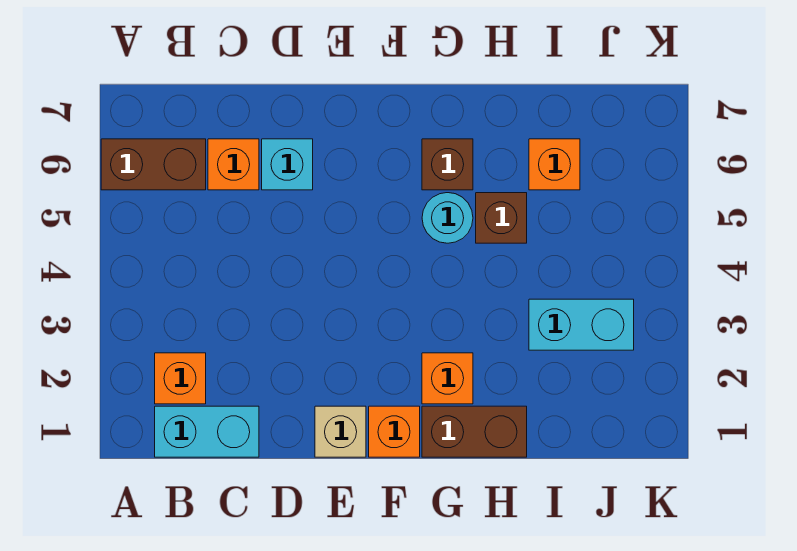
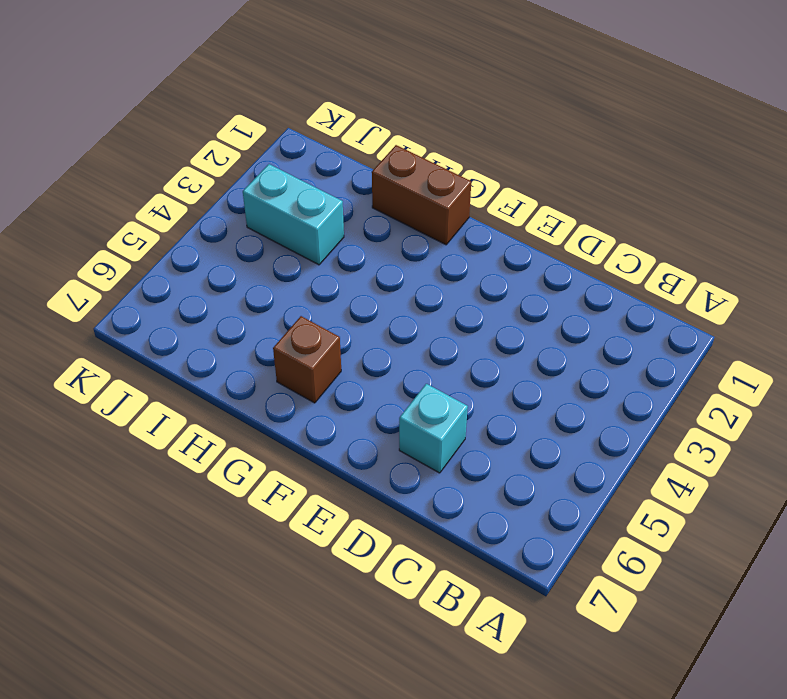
none -> brown 1x2 brick [101,139,206,190]
none -> cyan 1x2 brick [155,406,259,457]
none -> orange 1x1 brick [155,353,206,404]

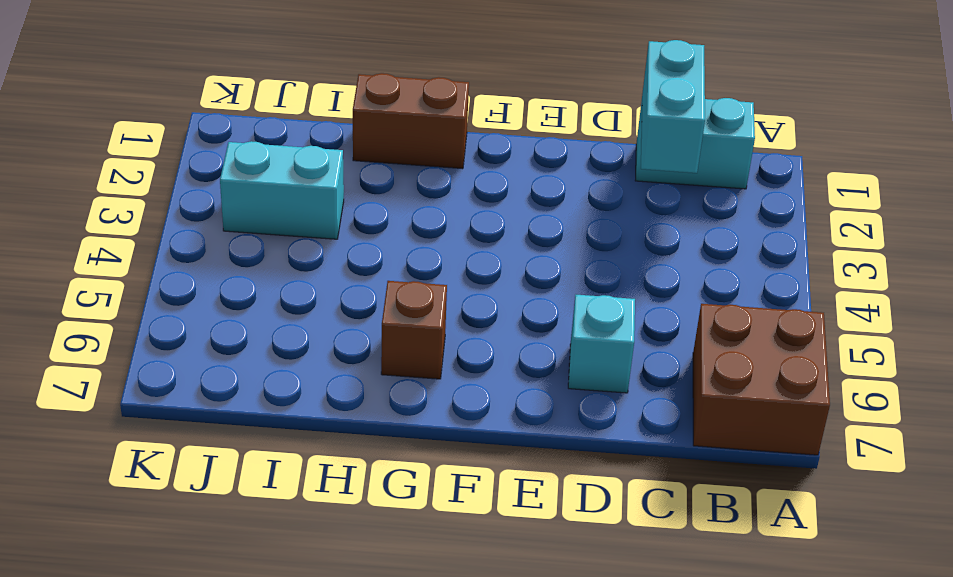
brown 2x2 brick [693,304,830,455] -> brown 1x2 brick [101,139,206,190]
cyan 1x2 brick [641,40,705,173] -> none
none -> orange 1x1 brick [155,353,206,404]
none -> orange 1x1 brick [208,139,259,190]
none -> tan 1x1 brick [315,406,366,457]

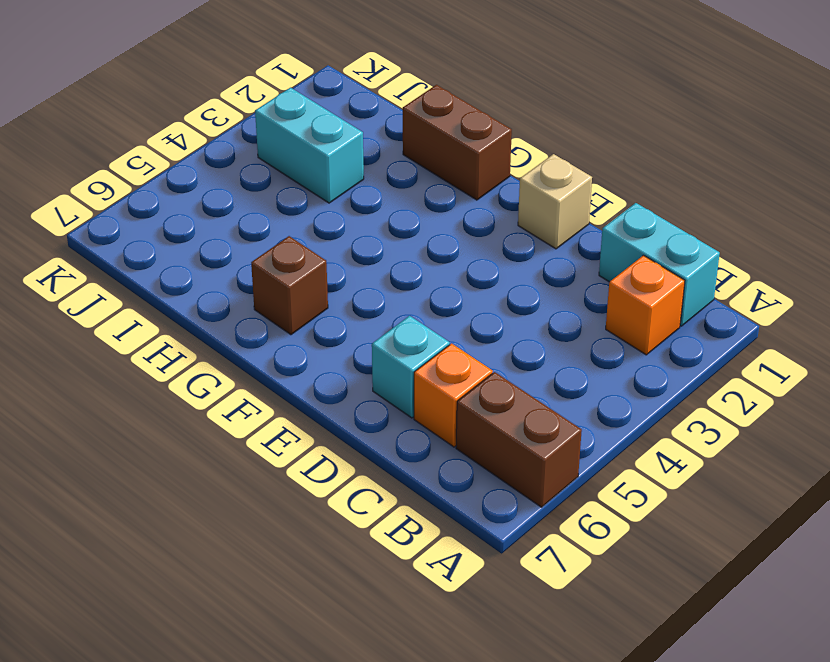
none -> orange 1x1 brick [369,406,420,457]
none -> orange 1x1 brick [422,353,473,404]
none -> cyan 1x1 round brick [422,193,473,243]

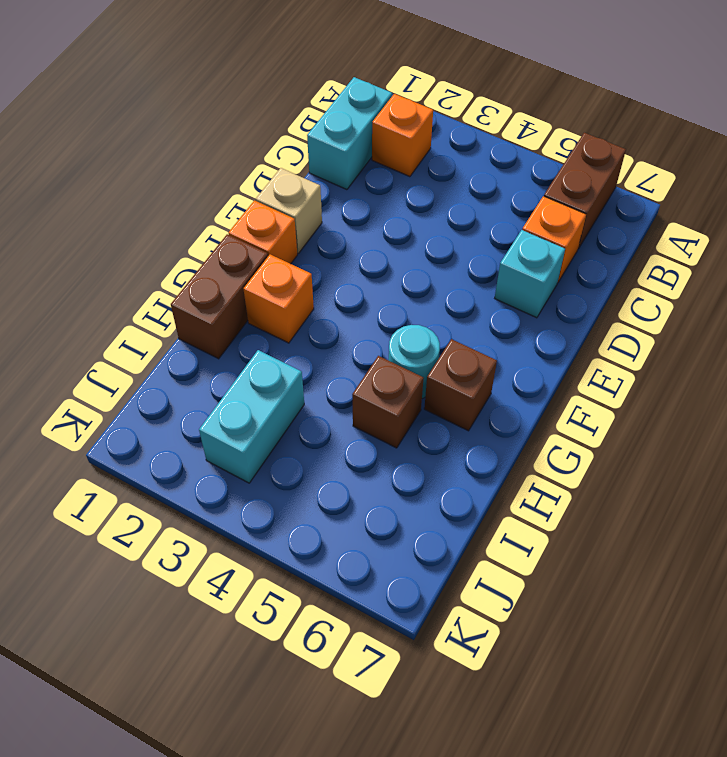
none -> orange 1x1 brick [529,139,580,190]

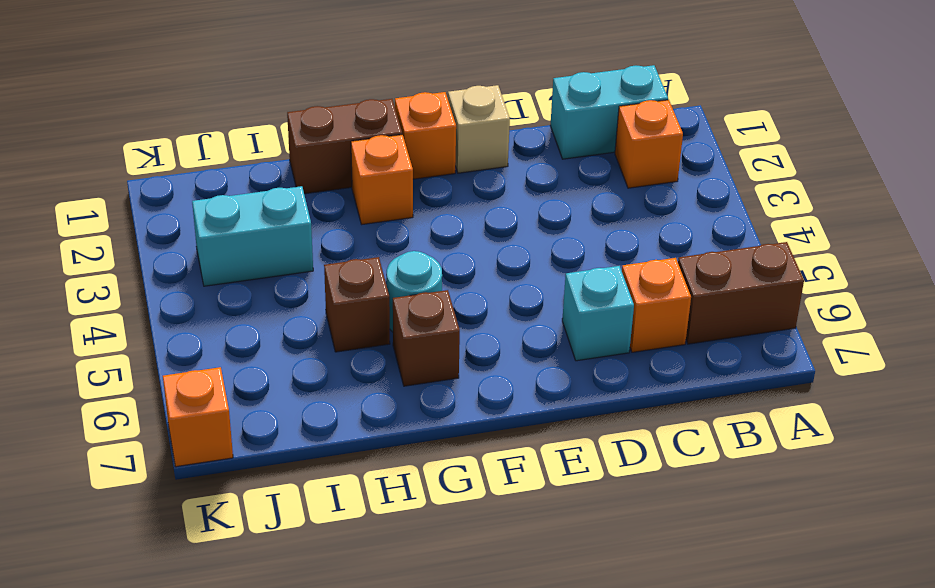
orange 1x1 brick [163,367,233,467] -> orange 1x1 brick moved to [529,139,580,190]

